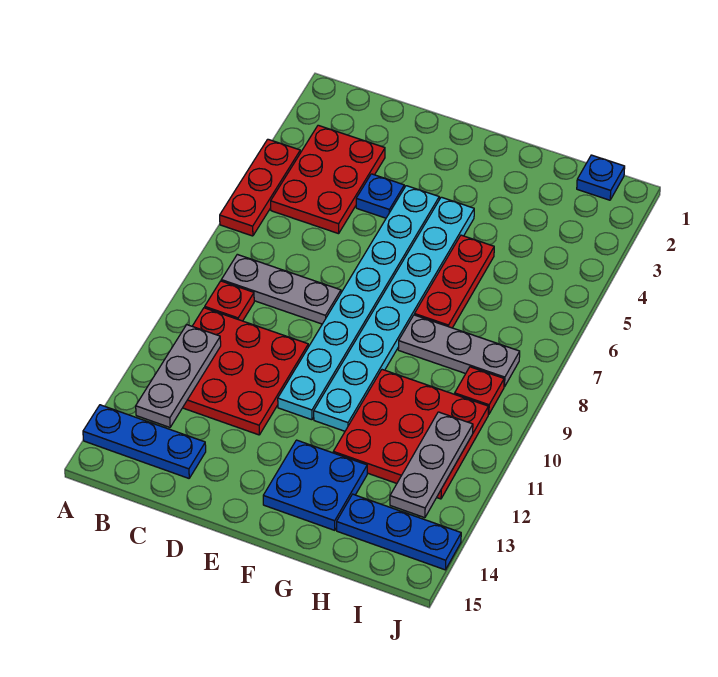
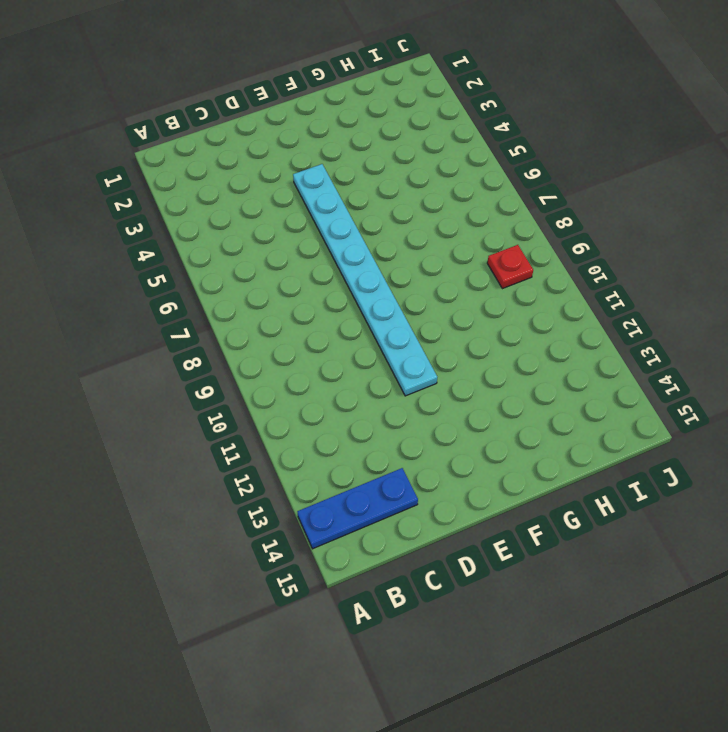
none -> red 1x3 plate [220,139,300,236]
none -> red 2x3 plate [271,125,385,234]
none -> grey 1x3 plate [221,254,341,324]

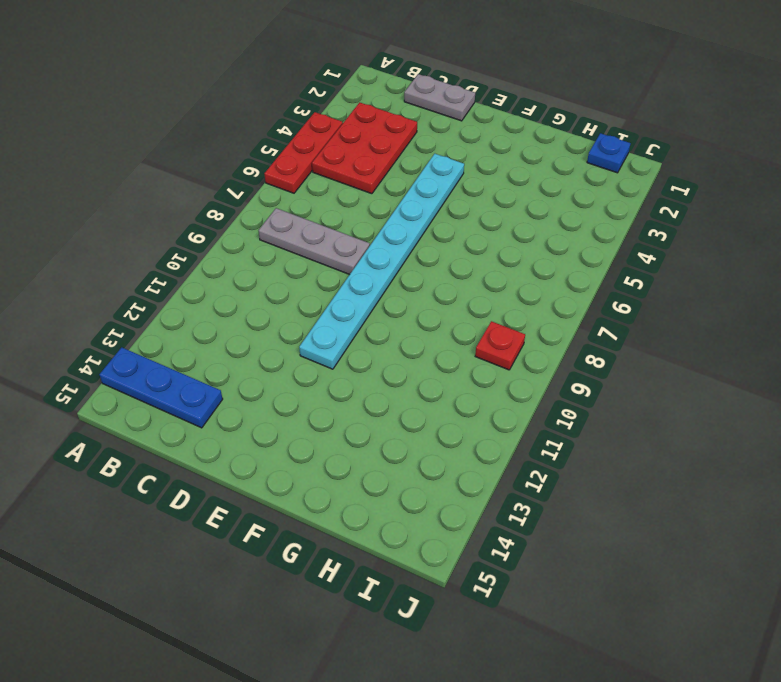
grey 1x2 plate [404,74,475,121] -> none
none -> red 1x1 plate [205,281,254,321]
none -> red 3x3 plate [183,308,308,435]
none -> blue 1x1 plate [356,174,404,218]

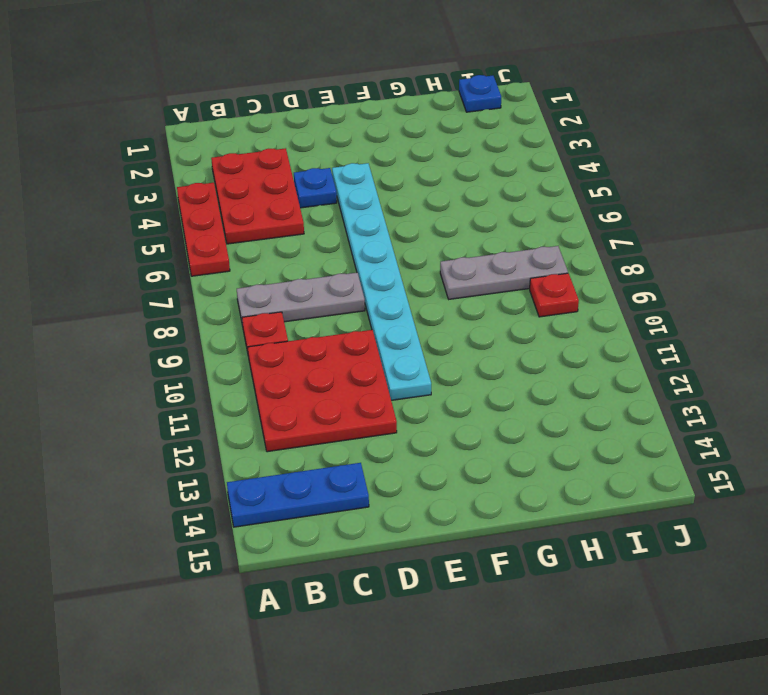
none -> cyan 1x8 plate [314,197,474,431]
none -> blue 2x2 plate [263,440,367,530]
none -> red 1x3 plate [414,235,494,328]

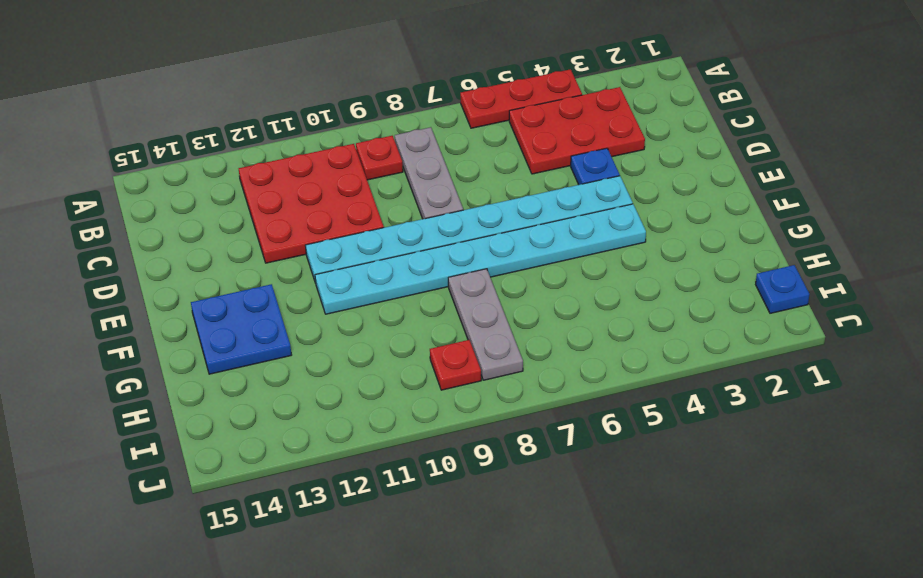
none -> blue 1x3 plate [83,405,206,478]
none -> red 1x3 plate [414,235,494,328]
none -> red 3x3 plate [333,370,488,499]

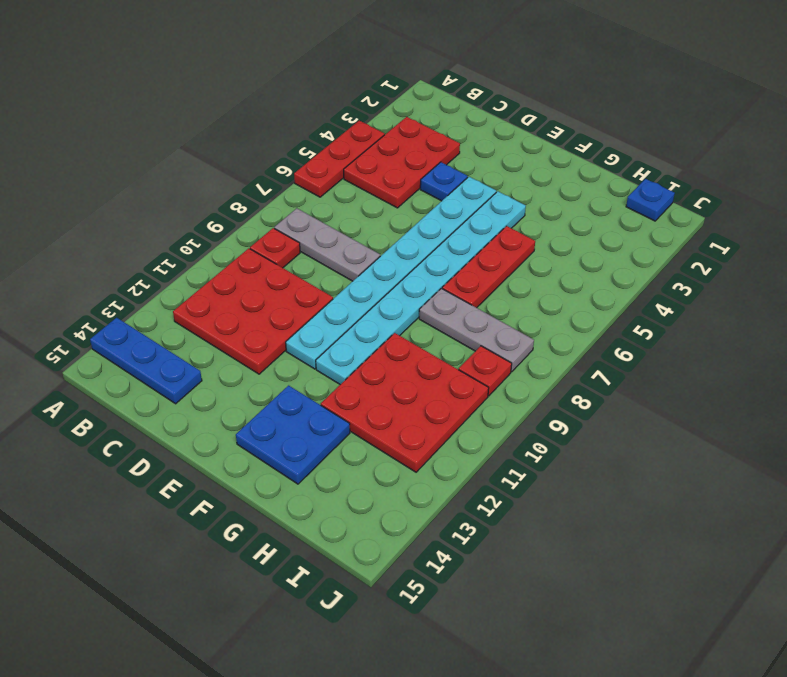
none -> blue 1x3 plate [337,494,461,570]
none -> grey 1x3 plate [136,325,221,427]
none -> grey 1x3 plate [390,412,473,518]

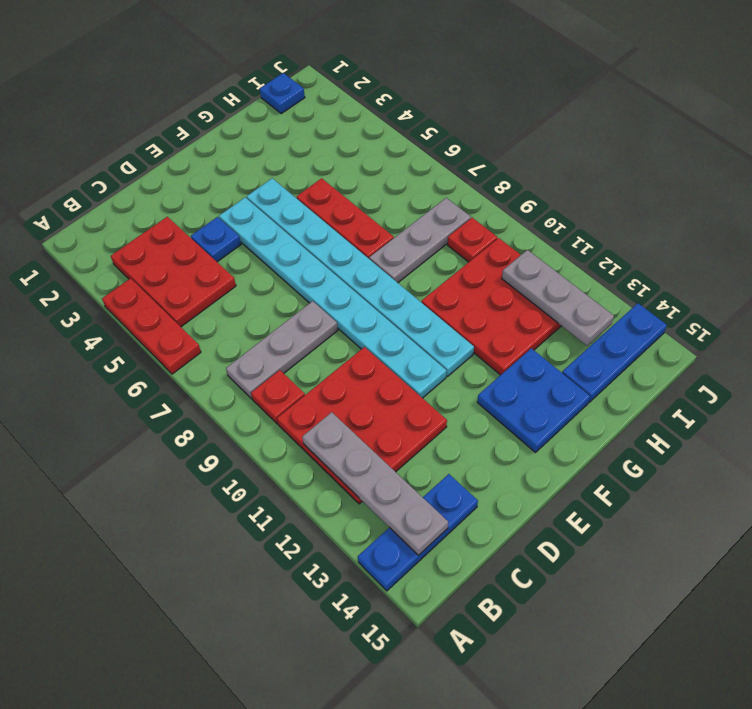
grey 1x4 plate [302,412,448,556] -> grey 1x3 plate [136,325,221,427]

